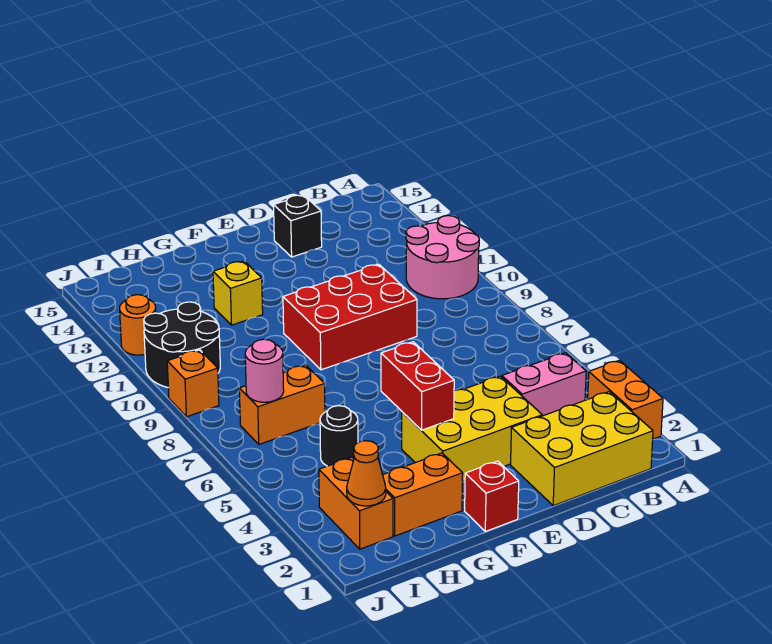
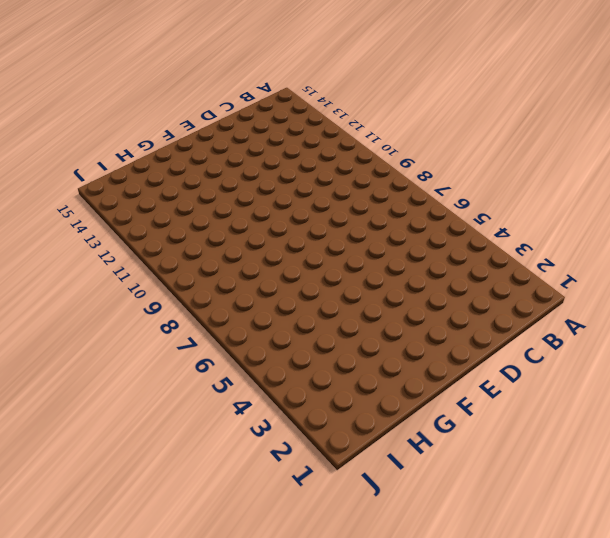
none -> orange 1x2 brick [588,360,663,439]
none -> pink 2x2 round brick [406,216,479,299]
none -> yellow 2x3 brick [511,392,653,506]

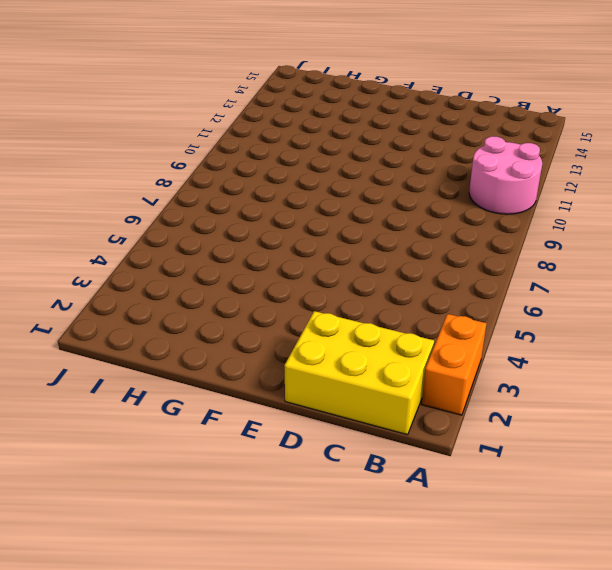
none -> pink 1x2 brick [502,353,586,416]
none -> yellow 2x3 brick [402,376,542,482]
none -> red 2x3 brick [283,264,417,370]

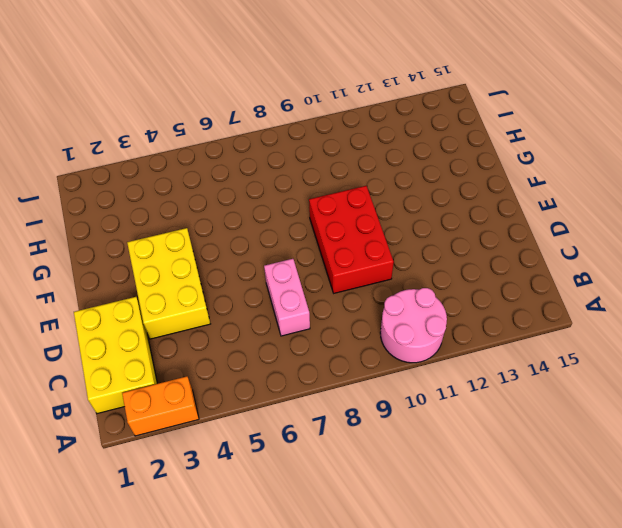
pink 1x2 brick [264,259,310,336] -> pink 1x2 brick moved to [502,353,586,416]
none -> black 1x1 brick [274,195,322,257]
none -> red 1x1 brick [465,461,519,531]
none -> orange 1x2 brick [383,453,463,536]

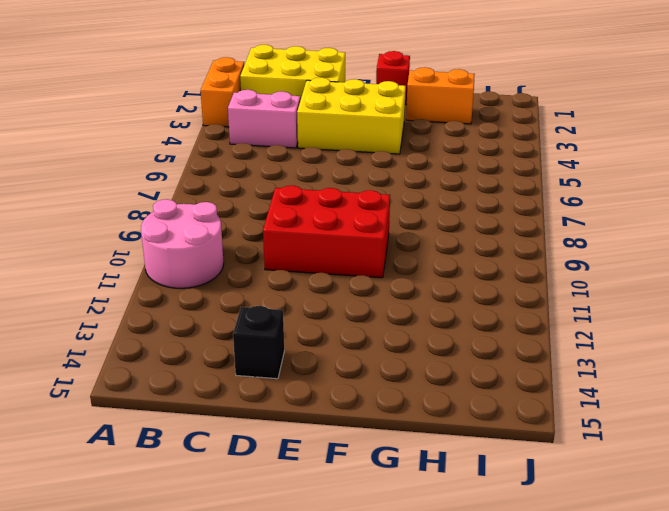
none -> yellow 1x1 brick [213,261,263,325]
none -> black 1x1 round brick [320,406,358,466]
none -> orange 1x2 brick [239,365,325,444]

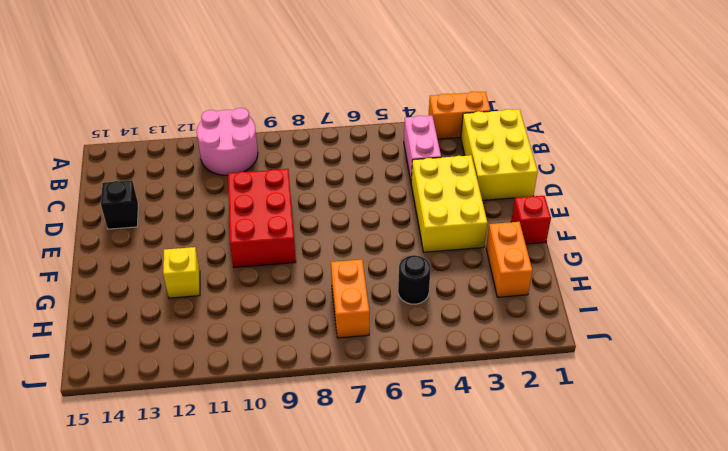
none -> orange 1x2 brick [319,457,393,549]
none -> black 2x2 round brick [144,302,220,387]
none -> orange 1x1 brick [167,350,219,417]

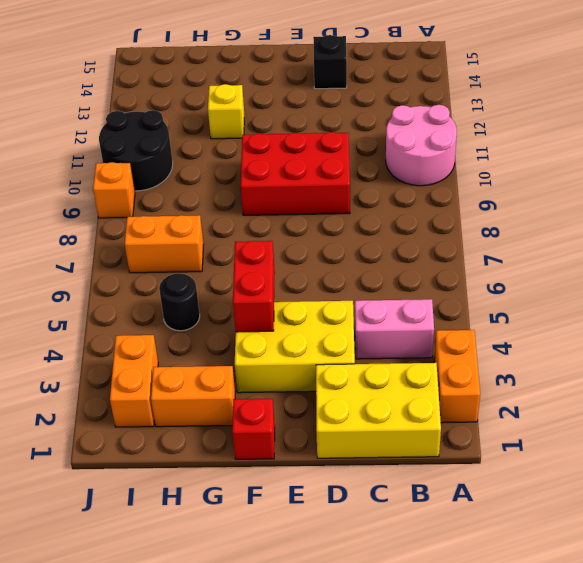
none -> orange 1x1 round brick [120,295,156,355]
none -> orange 1x1 cone [347,441,386,506]
none -> pink 1x1 round brick [245,339,284,402]

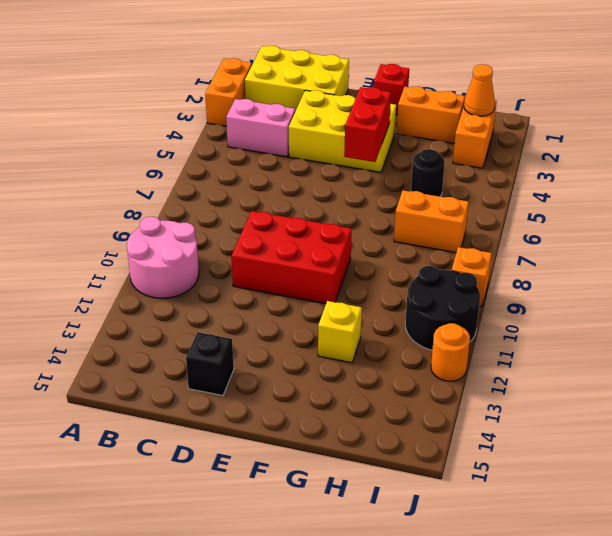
none -> pink 1x1 round brick [245,339,284,402]

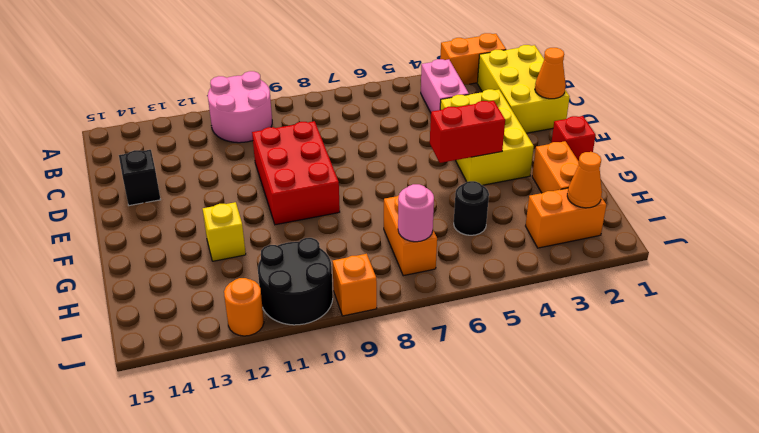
orange 1x1 cone [535,48,566,99] -> none

